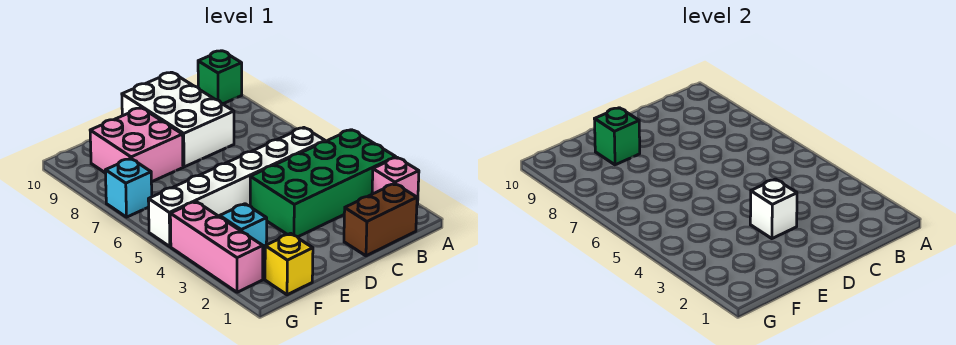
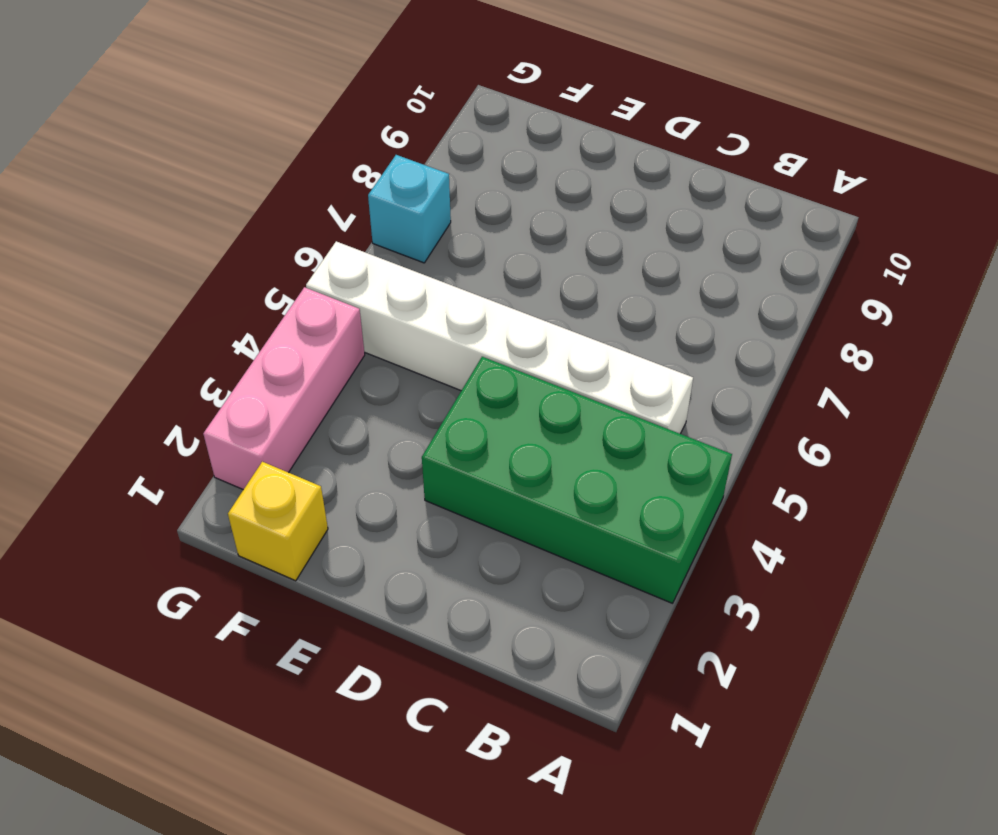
none -> pink 1x1 brick [372,157,419,204]
none -> green 1x1 brick [198,51,242,104]
none -> brown 1x2 brick [344,184,417,256]

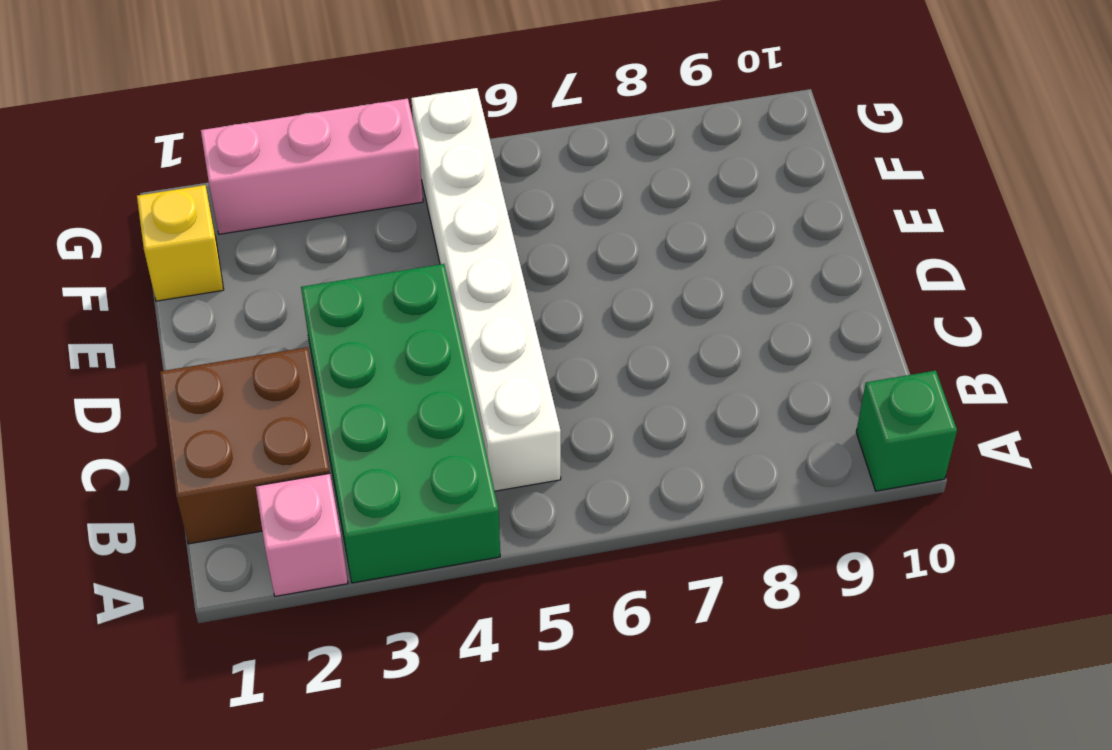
brown 2x2 brick [160,347,330,544] -> brown 1x2 brick [344,184,417,256]
none -> white 2x3 brick [122,72,234,167]
none -> pink 2x2 brick [90,108,183,182]
none -> cyan 1x1 brick [220,204,267,253]

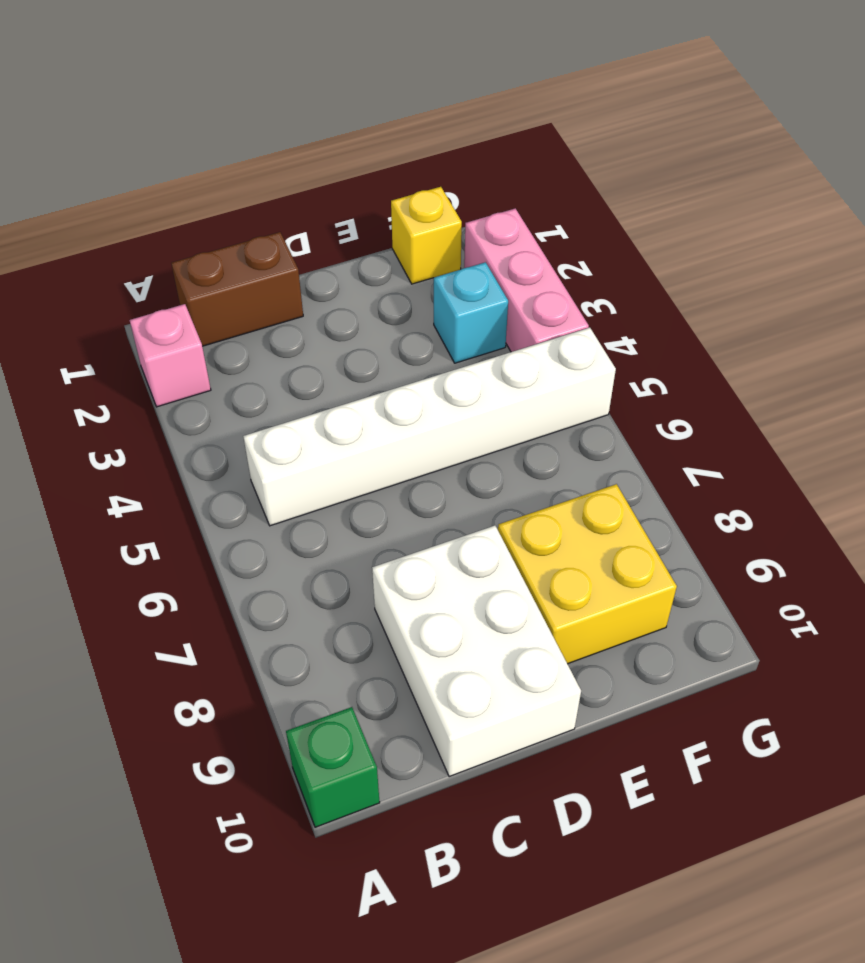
yellow 2x2 brick [498,484,677,664] -> pink 2x2 brick [90,108,183,182]
none -> green 2x4 brick [250,130,396,237]
none -> cyan 1x1 brick [105,158,152,217]
none -> white 1x1 brick [750,179,797,239]

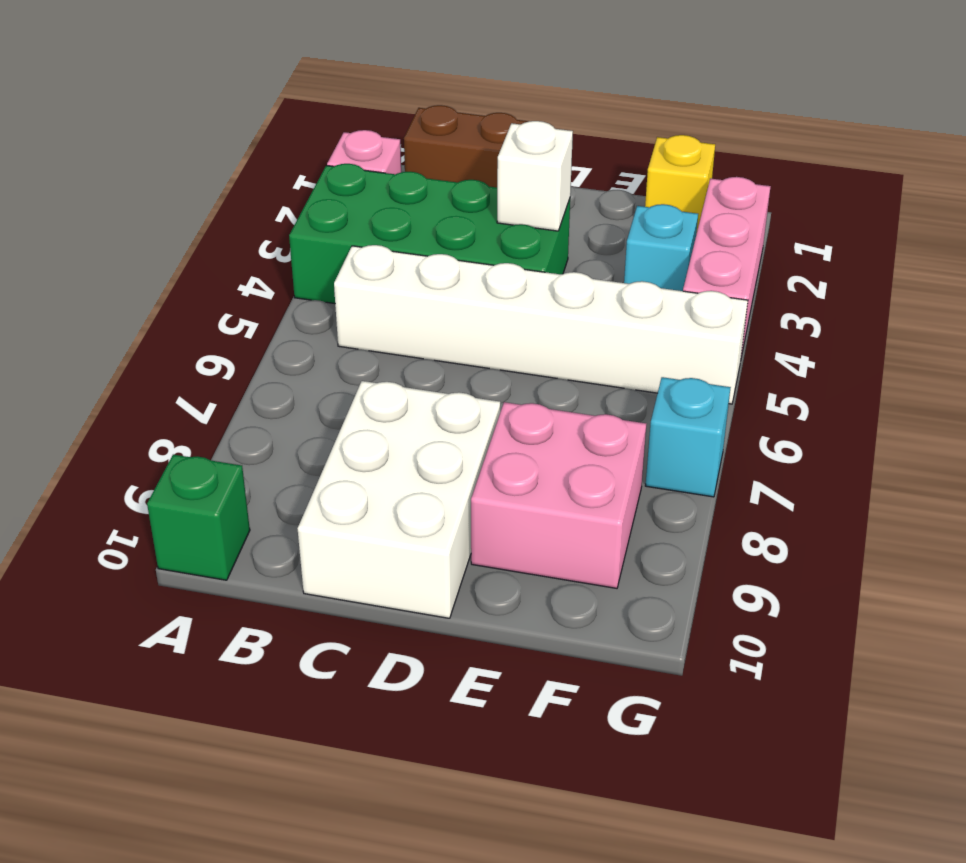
none -> green 1x1 brick [595,108,640,165]

